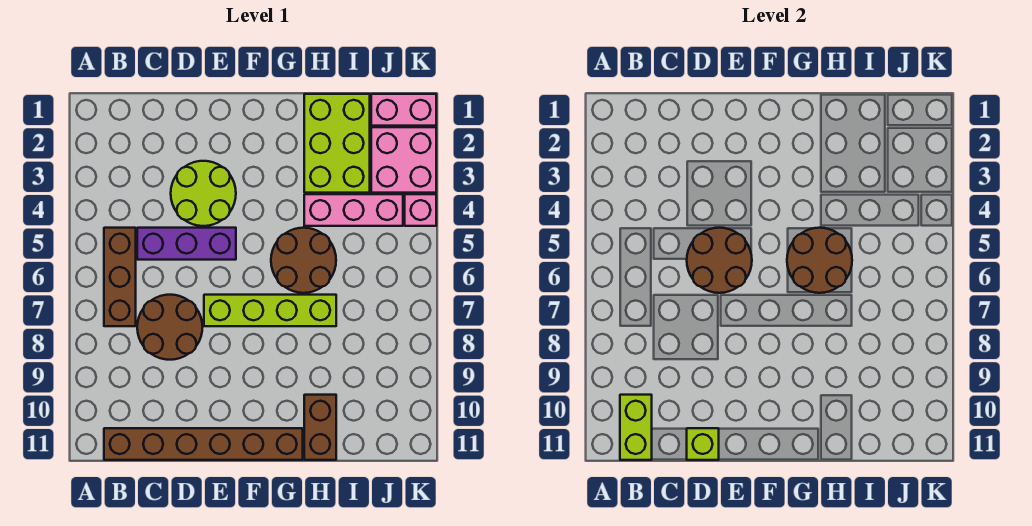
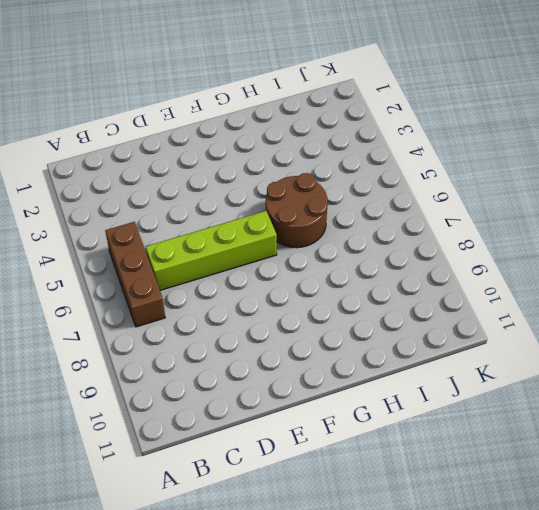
lime 1x4 brick [146,211,277,290] -> lime 1x4 brick moved to [204,295,336,326]
none -> brown 1x6 brick [104,428,303,460]
none -> purple 1x3 brick [137,228,236,260]
none -> brown 2x2 round brick [137,295,202,360]

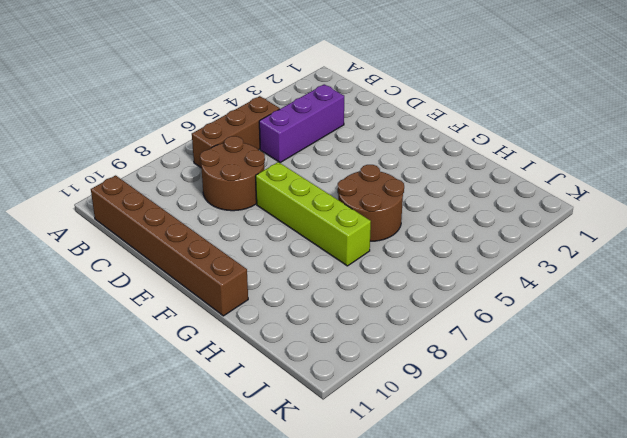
purple 1x3 brick [259,84,344,163] -> purple 1x3 brick turned to [137,228,236,260]
none -> lime 2x2 round brick [171,161,236,226]
none -> lime 2x3 brick [304,94,370,193]
none -> pink 1x3 brick [304,194,403,226]

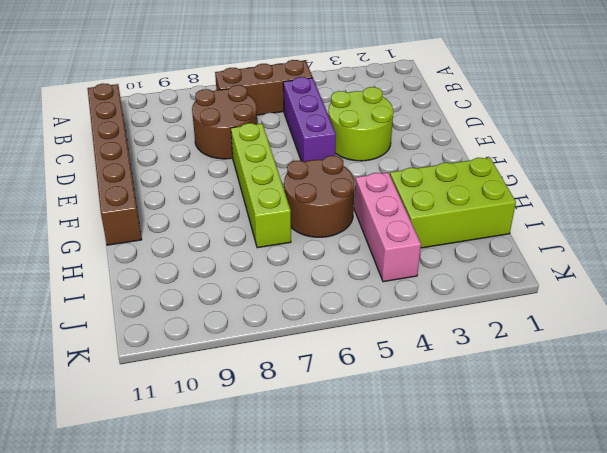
none -> brown 1x2 brick [304,395,336,460]
none -> pink 1x2 brick [371,94,436,126]
none -> pink 2x2 brick [371,127,436,193]

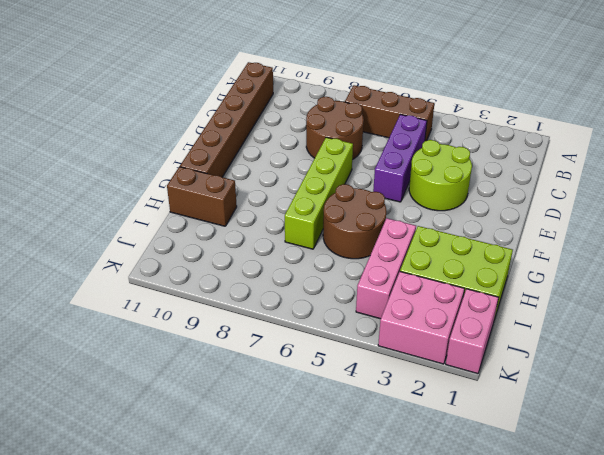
none -> pink 1x1 brick [405,194,436,226]
none -> lime 1x2 brick [620,395,652,460]
none -> brown 2x2 round brick [687,228,752,293]

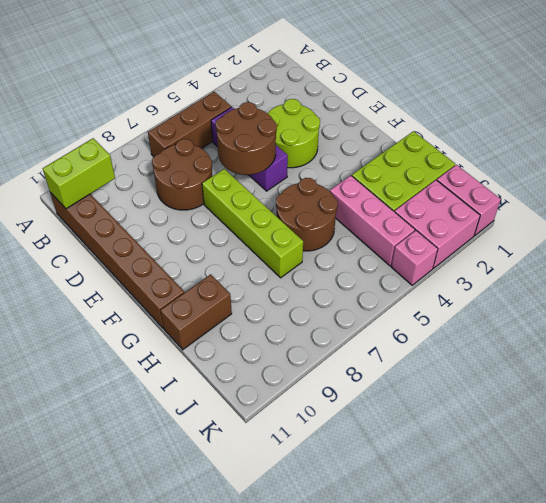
none -> lime 1x1 brick [687,428,719,460]
none -> brown 2x2 round brick [787,228,852,293]

